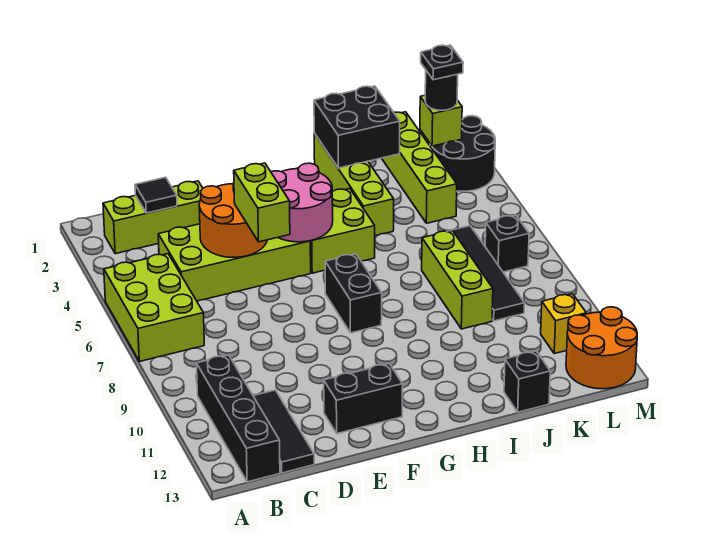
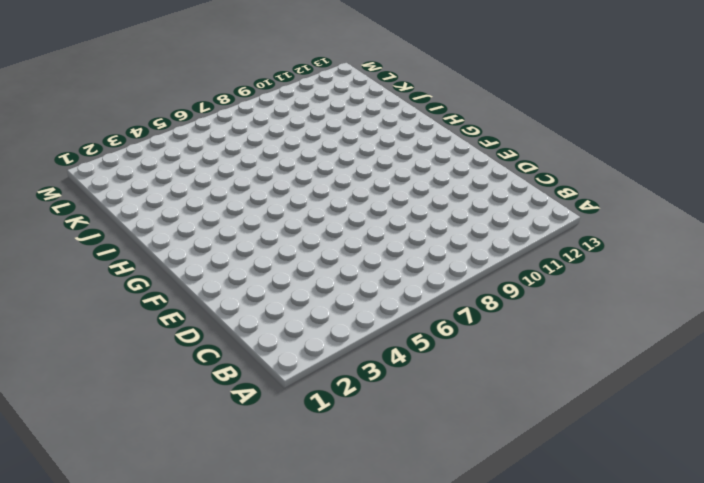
none -> lime 2x3 brick [104,254,204,361]
none -> lime 1x3 brick [103,181,203,254]
none -> black 1x4 brick [196,355,280,482]

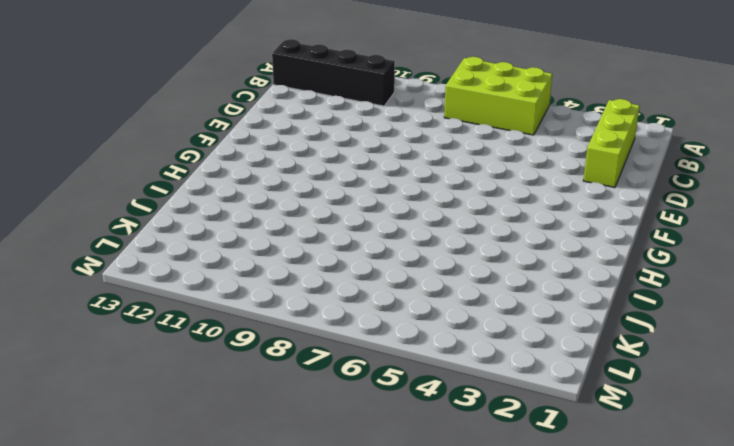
none -> lime 2x4 brick [158,224,311,301]
none -> black 1x3 tile [254,390,314,473]
none -> black 1x2 brick [324,364,403,434]

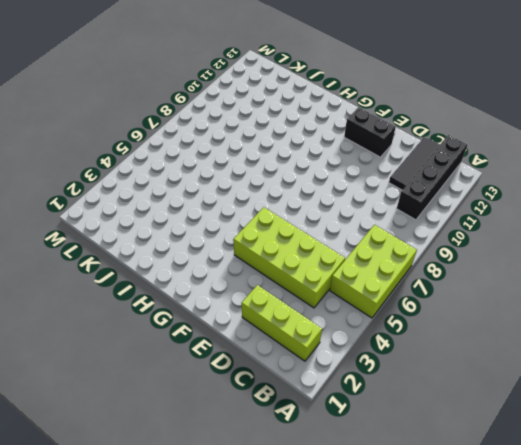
none -> lime 2x2 brick [310,189,375,273]
none -> black 1x2 brick [325,254,382,333]
none -> lime 1x4 brick [314,133,394,236]

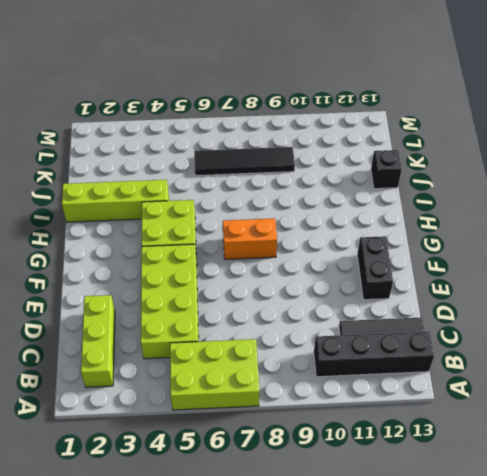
orange 1x2 brick [223,218,277,259] -> black 1x2 brick [325,254,382,333]
none -> lime 1x3 brick [422,231,493,329]
none -> lime 1x4 brick [382,112,457,223]
none -> black 2x2 round brick [430,116,495,191]

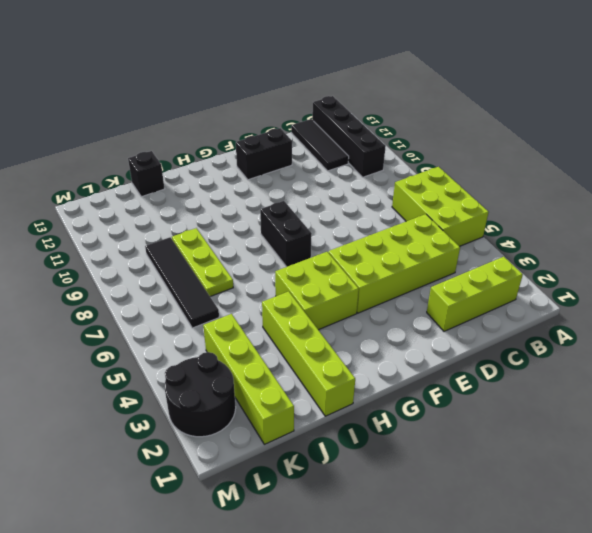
lime 1x3 plate [172,228,233,297] -> lime 1x3 brick [422,231,493,329]
none -> black 1x1 brick [485,215,529,272]
none -> yellow 1x1 brick [541,294,586,354]
none -> orange 2x2 round brick [566,307,637,389]

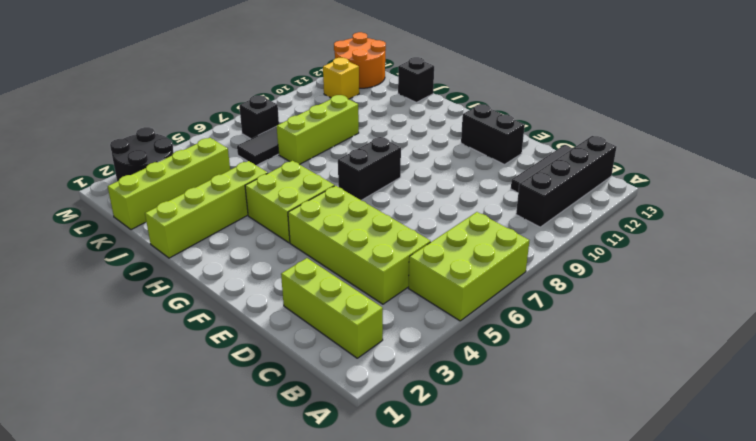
none -> black 1x1 tile [135,177,177,213]
none -> orange 2x2 round brick [199,183,267,257]
none -> pink 2x2 round brick [271,163,333,242]

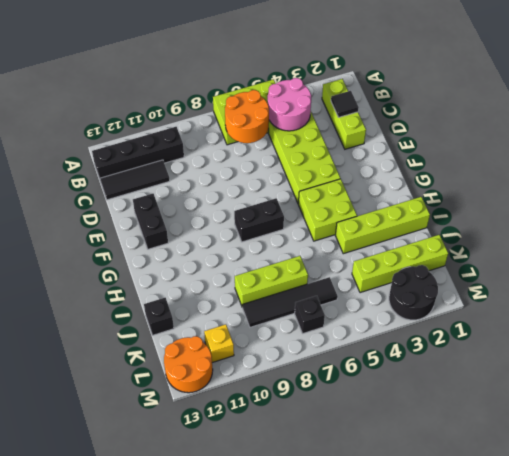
pink 2x2 round brick [268,78,311,131] -> pink 2x2 round brick moved to [271,163,333,242]
orange 2x2 round brick [225,90,269,143] -> orange 2x2 round brick moved to [199,183,267,257]
none -> black 2x2 brick [314,86,400,168]
none -> lime 1x1 brick [420,95,462,146]
none -> lime 1x2 brick [234,163,290,242]

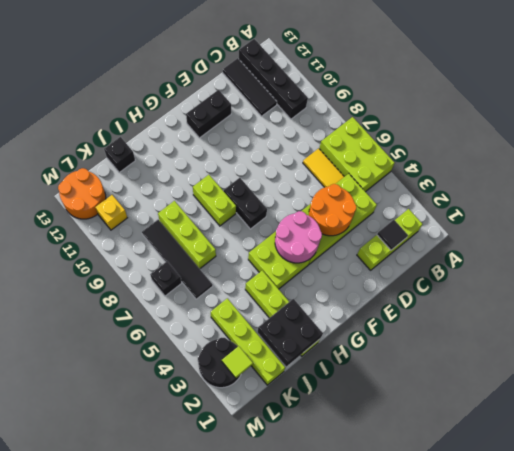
yellow 1x2 tile [303,148,344,187] -> none
lime 1x2 brick [193,175,236,226] -> lime 1x2 brick moved to [234,163,290,242]
lime 1x1 tile [222,346,253,378] -> lime 1x1 brick [420,95,462,146]
none -> black 1x1 round brick [425,71,458,110]
none -> black 1x1 plate [421,45,463,80]

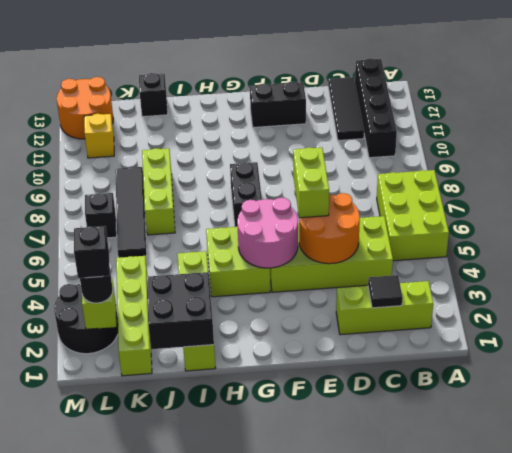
black 1x1 brick [74,226,110,278] -> black 1x1 plate [421,45,463,80]

